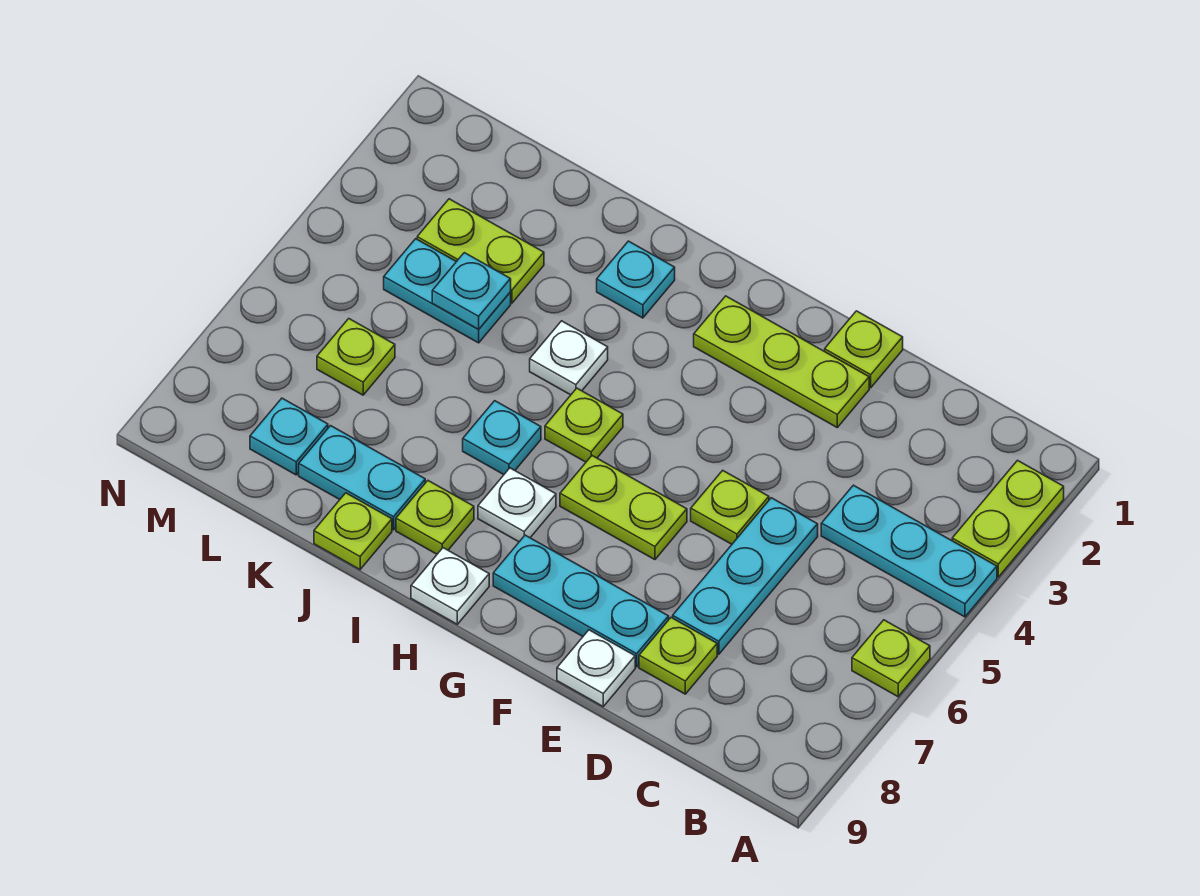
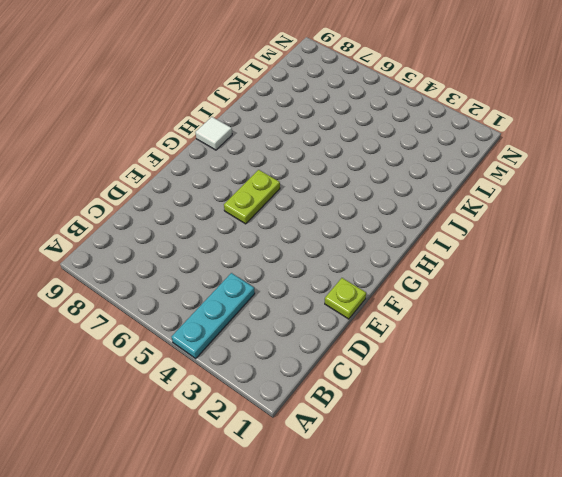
white 1x1 tile [195,117,232,150] -> white 1x1 plate [411,548,489,624]
none -> lime 1x2 plate [952,460,1064,577]
none -> lime 1x1 plate [852,620,930,696]
none -> cyan 1x3 plate [673,498,818,654]

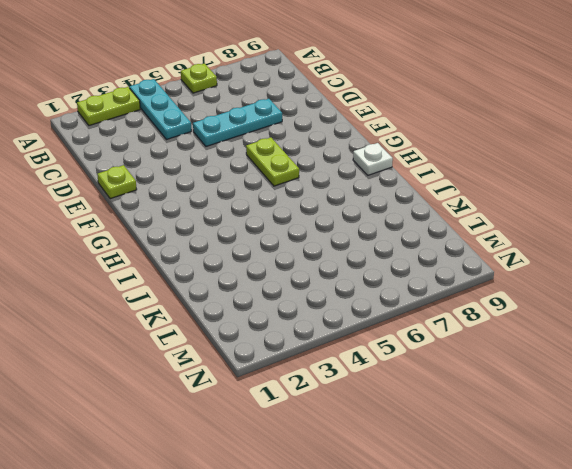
none -> lime 1x1 plate [639,618,717,694]
none -> lime 1x3 plate [694,296,869,427]
none -> lime 1x1 plate [691,470,769,544]

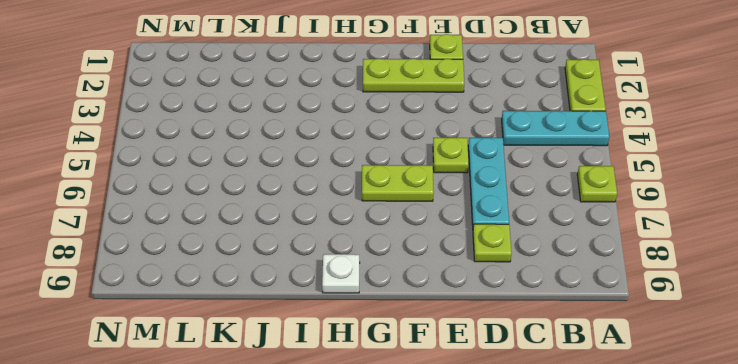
none -> cyan 1x3 plate [493,535,669,667]
none -> white 1x1 plate [557,630,635,706]
none -> lime 1x1 plate [545,388,623,462]

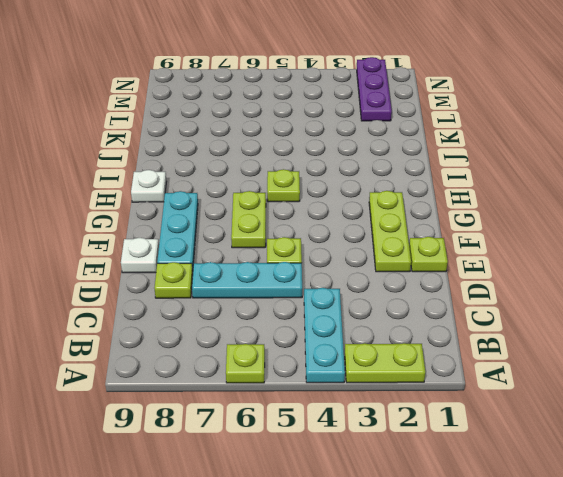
purple 1x3 plate [357,57,392,121] -> none
none -> white 1x1 plate [478,468,556,542]
none -> cyan 1x1 plate [597,241,675,318]
none -> white 1x1 plate [530,321,608,395]

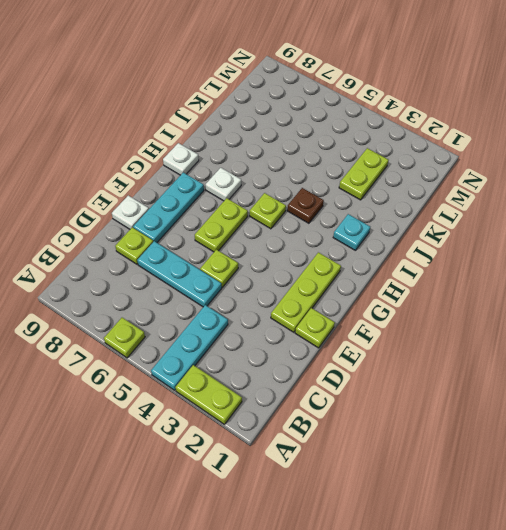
brown 1x1 plate [287,188,324,223] -> white 1x1 plate [530,321,608,395]
none -> cyan 1x1 plate [463,401,541,475]
none -> lime 1x1 plate [396,481,474,554]
none -> cyan 1x2 plate [299,426,425,530]

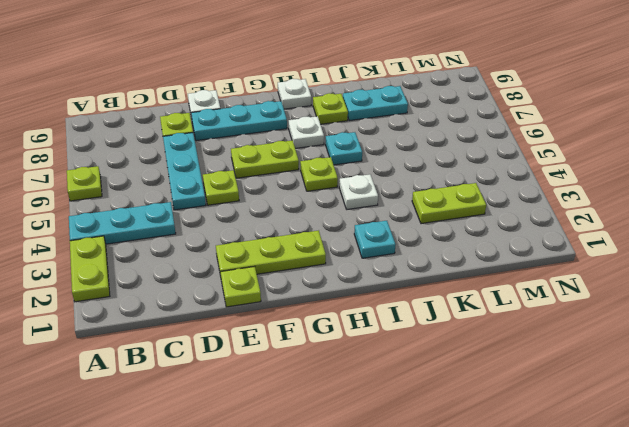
none -> lime 1x1 plate [314,493,392,569]
none -> cyan 1x2 plate [384,239,511,343]
none -> lime 1x1 plate [317,319,395,395]

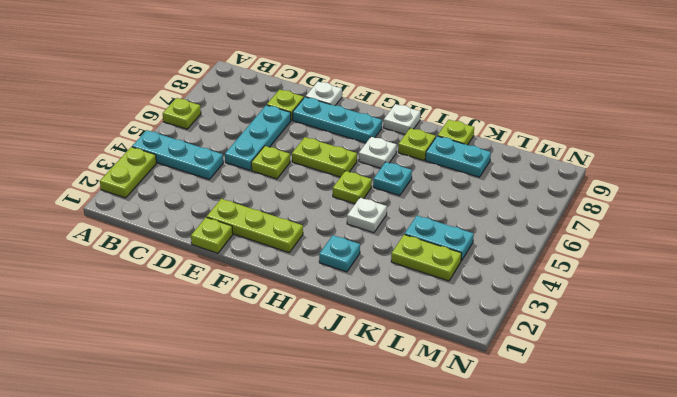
none -> lime 1x1 plate [317,319,395,395]
none -> cyan 1x1 plate [250,398,328,475]
none -> cyan 1x1 plate [432,253,511,329]

